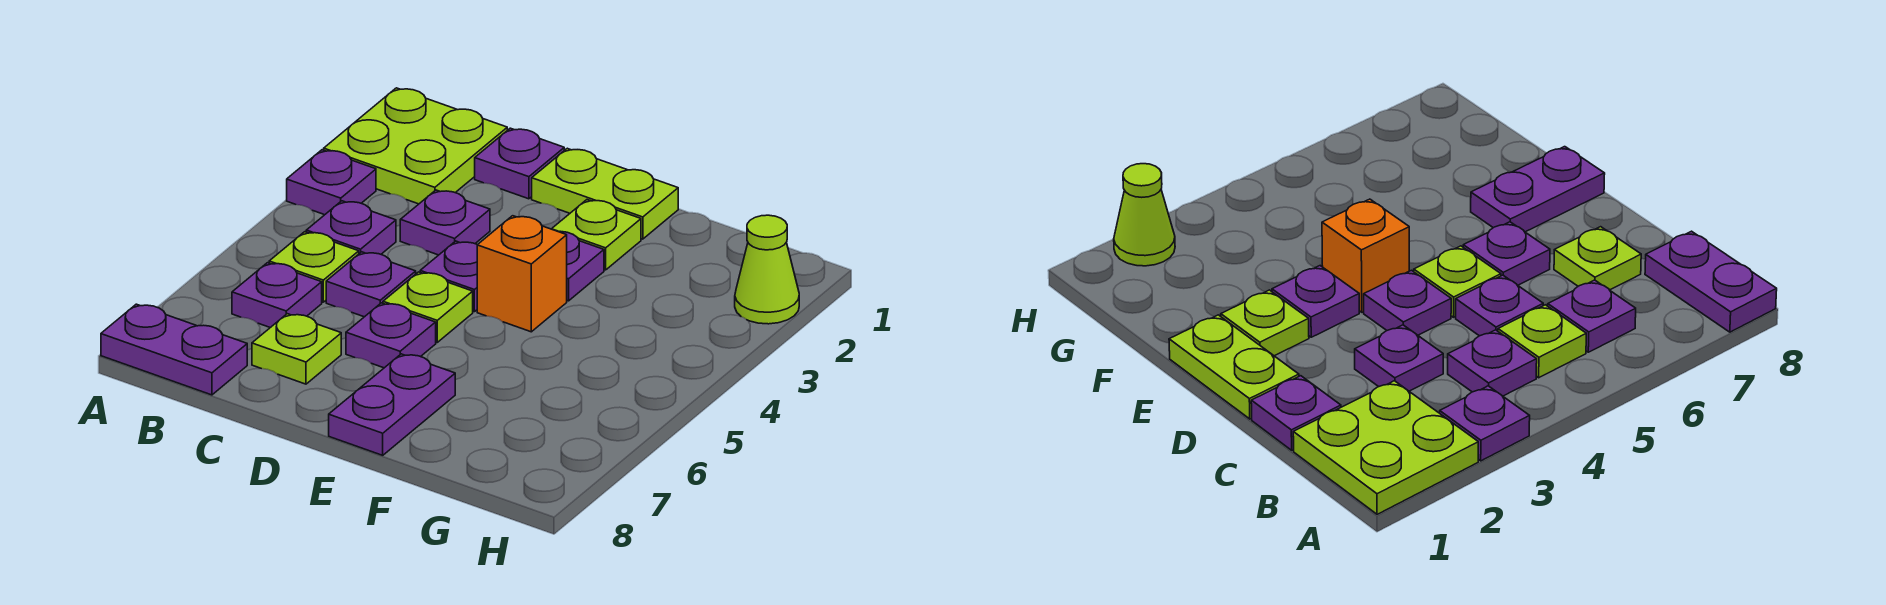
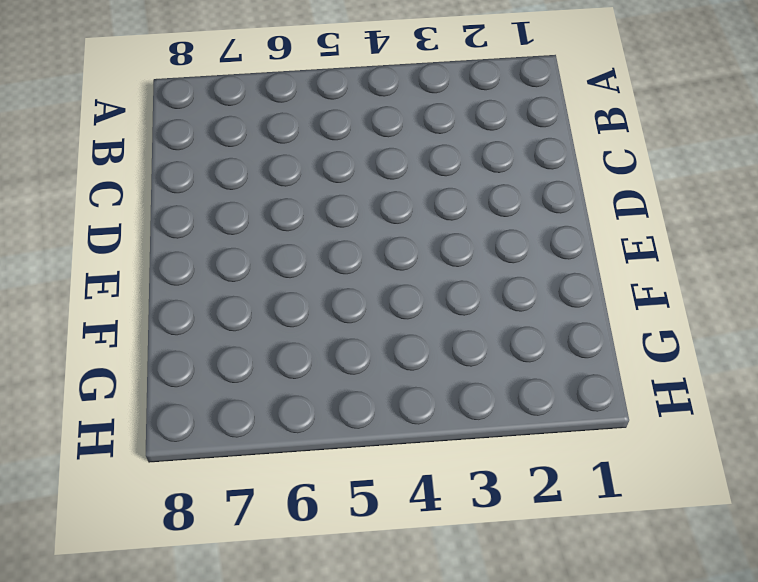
none -> lime 2x2 plate [324,88,507,204]
none -> purple 1x1 plate [287,150,376,215]
none -> purple 1x2 plate [101,304,247,395]

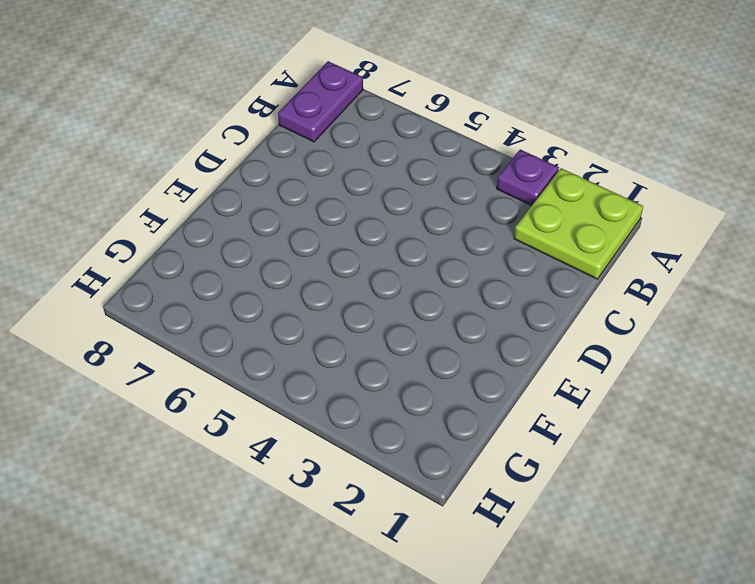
none -> purple 1x1 plate [306,201,396,254]
none -> lime 1x1 plate [269,232,359,302]
none -> purple 1x1 plate [232,263,322,328]

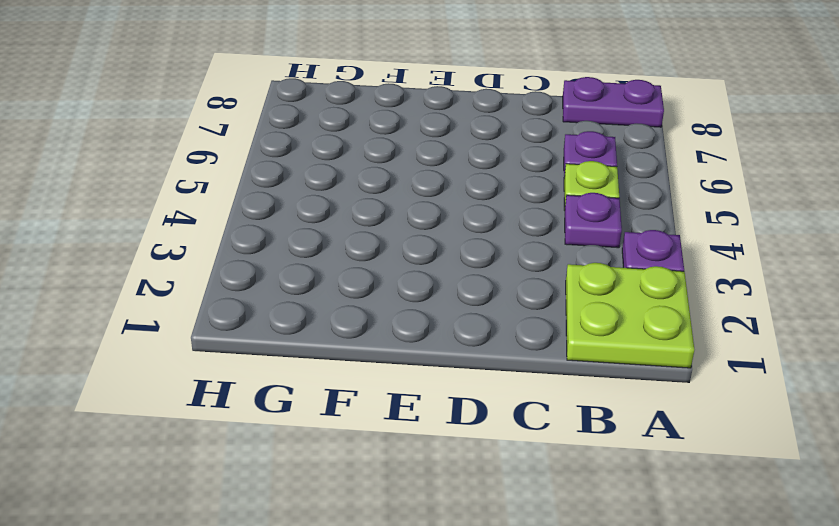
none -> purple 1x1 plate [475,128,564,199]
none -> purple 1x1 plate [400,190,490,255]
none -> purple 1x1 plate [326,252,416,317]

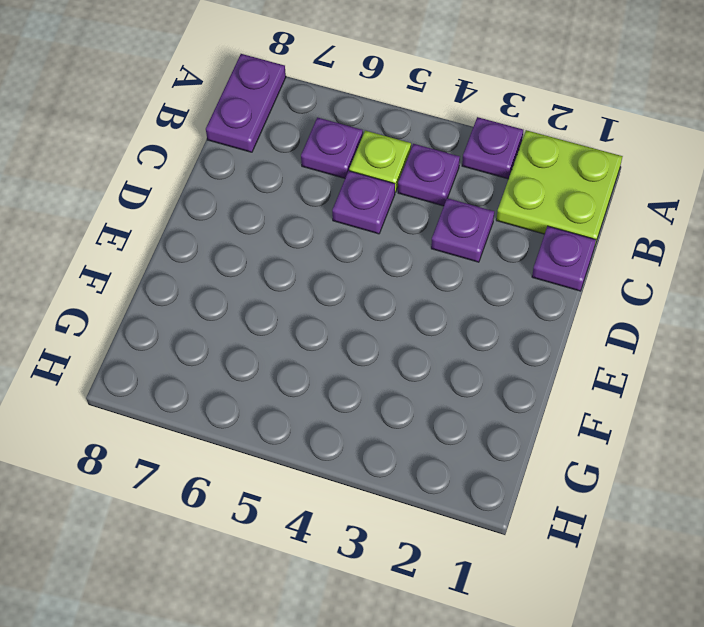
none -> lime 1x1 plate [252,314,341,384]
none -> lime 1x2 plate [532,148,678,239]
none -> purple 1x1 plate [420,241,477,312]

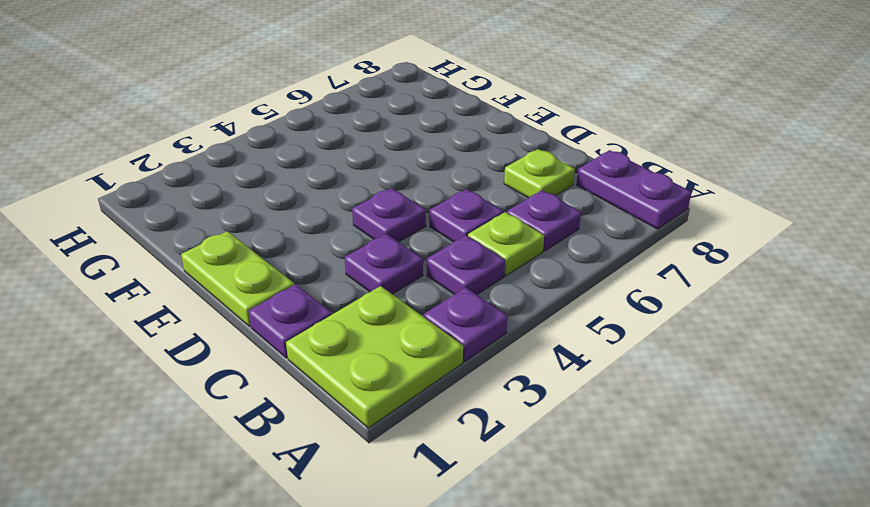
none -> lime 1x1 plate [383,272,473,342]
none -> purple 1x1 plate [346,303,436,368]
none -> lime 1x1 plate [552,200,641,270]

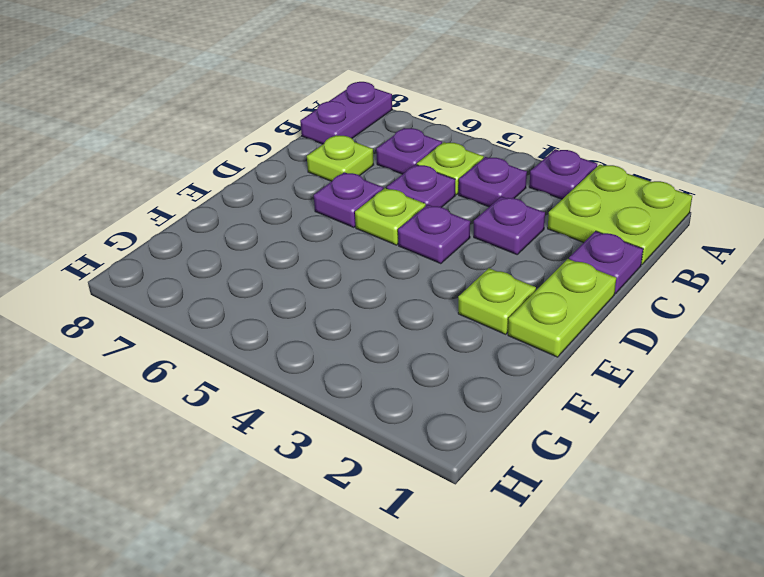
none -> purple 1x1 plate [559,231,604,301]
none -> orange 1x1 brick [477,216,567,332]
none -> purple 1x2 plate [329,354,455,455]

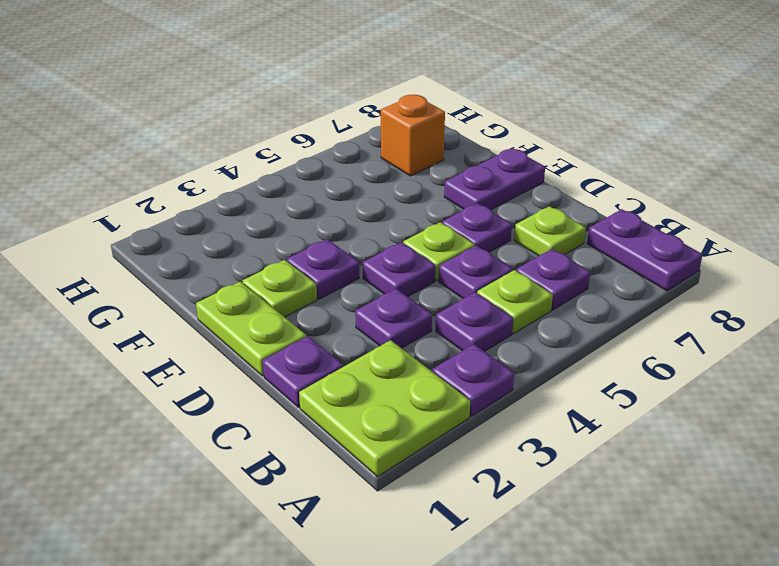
orange 1x1 brick [381,95,445,176] -> orange 1x1 brick moved to [477,216,567,332]
none -> lime 1x1 cone [735,215,799,324]

